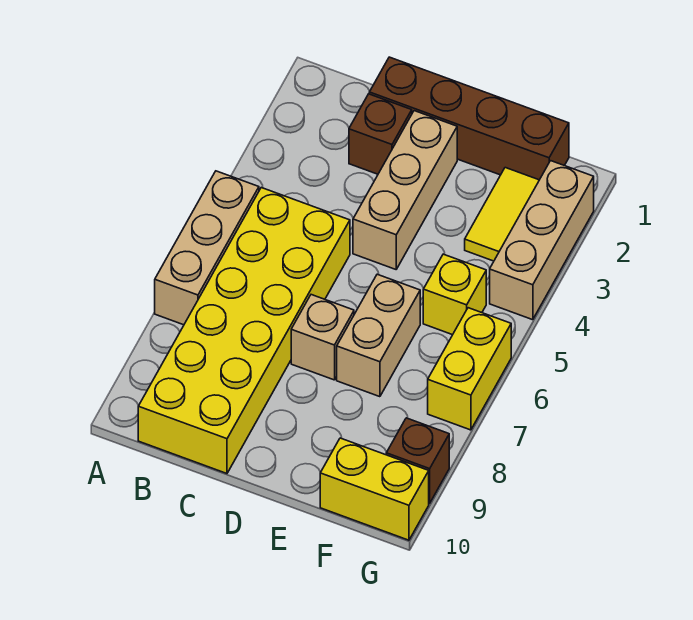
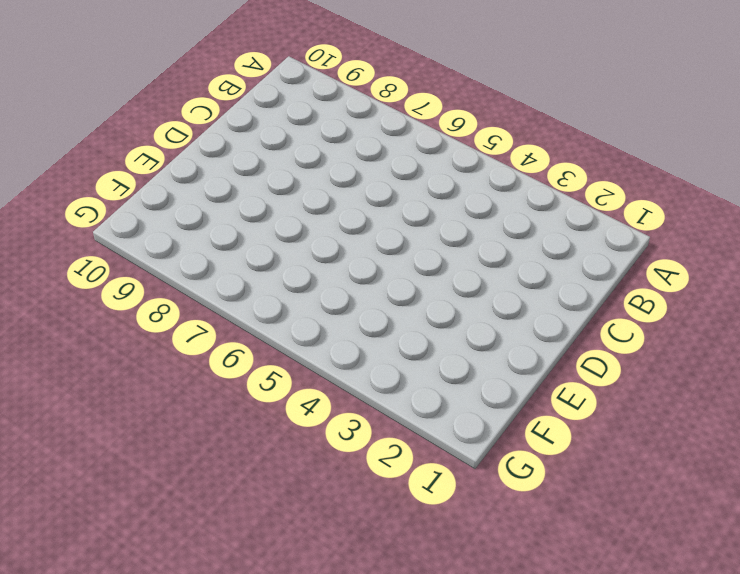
none -> tan 1x3 brick [155,171,259,325]
none -> yellow 2x6 brick [138,188,350,474]
none -> brown 1x4 brick [369,57,569,180]

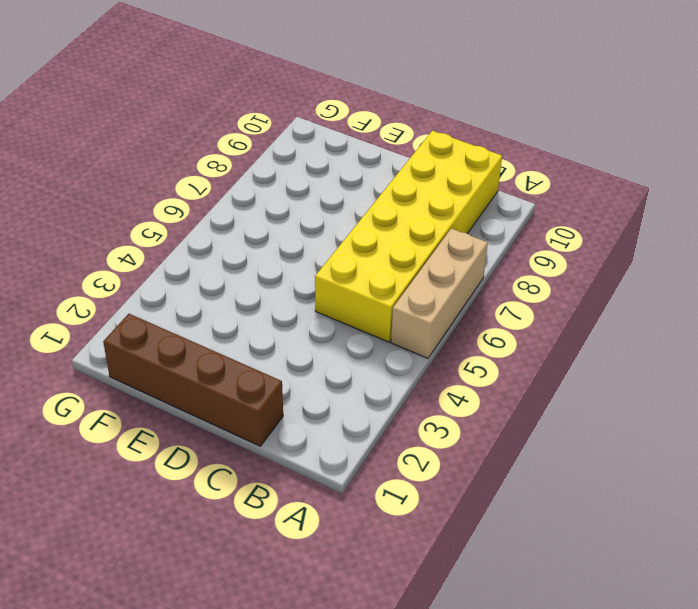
none -> brown 1x1 brick [349,94,412,174]
none -> tan 1x3 brick [353,111,457,269]
none -> tan 1x1 brick [291,295,354,380]

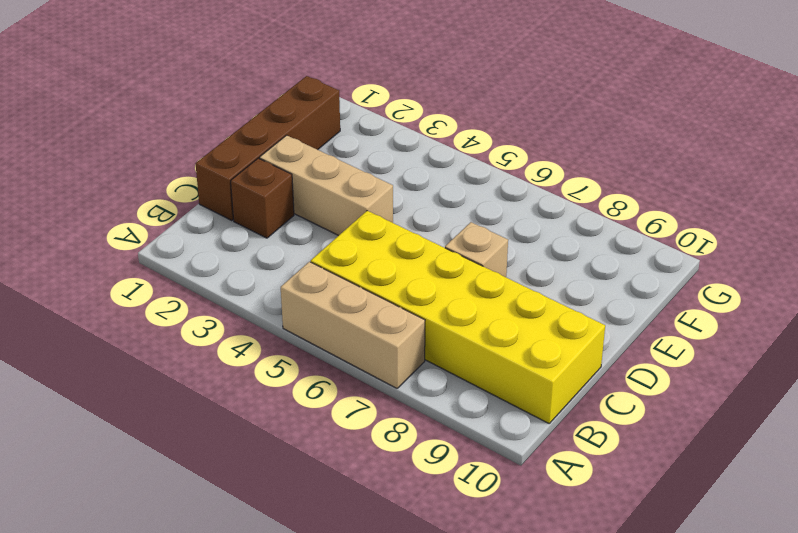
none -> tan 1x2 brick [337,274,420,397]
none -> yellow 1x2 tile [465,168,539,261]
none -> yellow 1x1 brick [423,254,486,335]

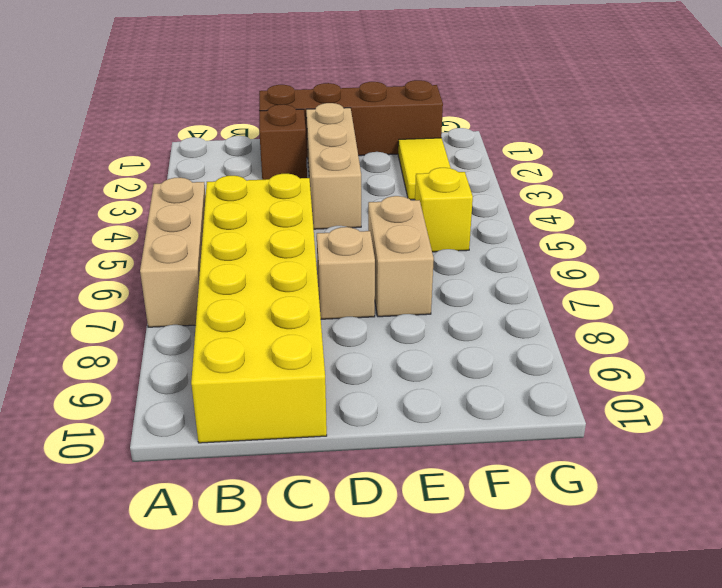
none -> yellow 1x2 brick [320,438,429,540]
none -> tan 1x3 brick [490,161,594,320]
none -> yellow 1x2 brick [428,308,511,430]

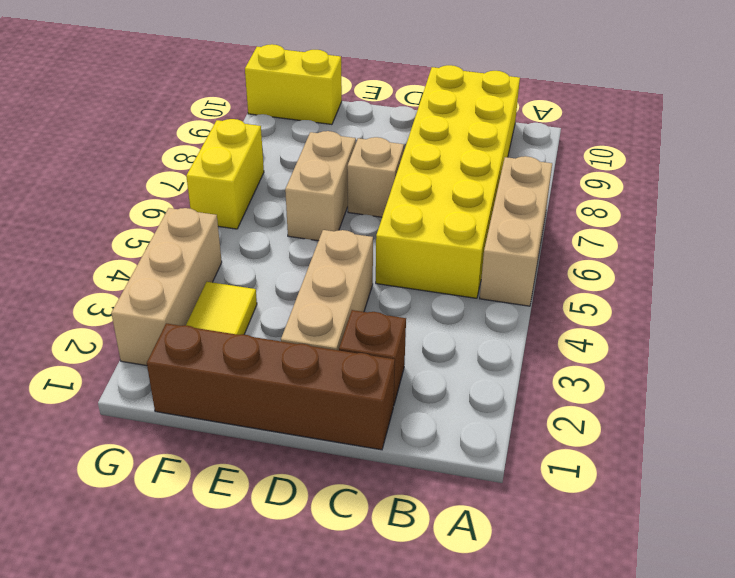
none -> yellow 1x1 brick [423,254,486,335]
none -> brown 1x1 brick [386,418,449,503]

